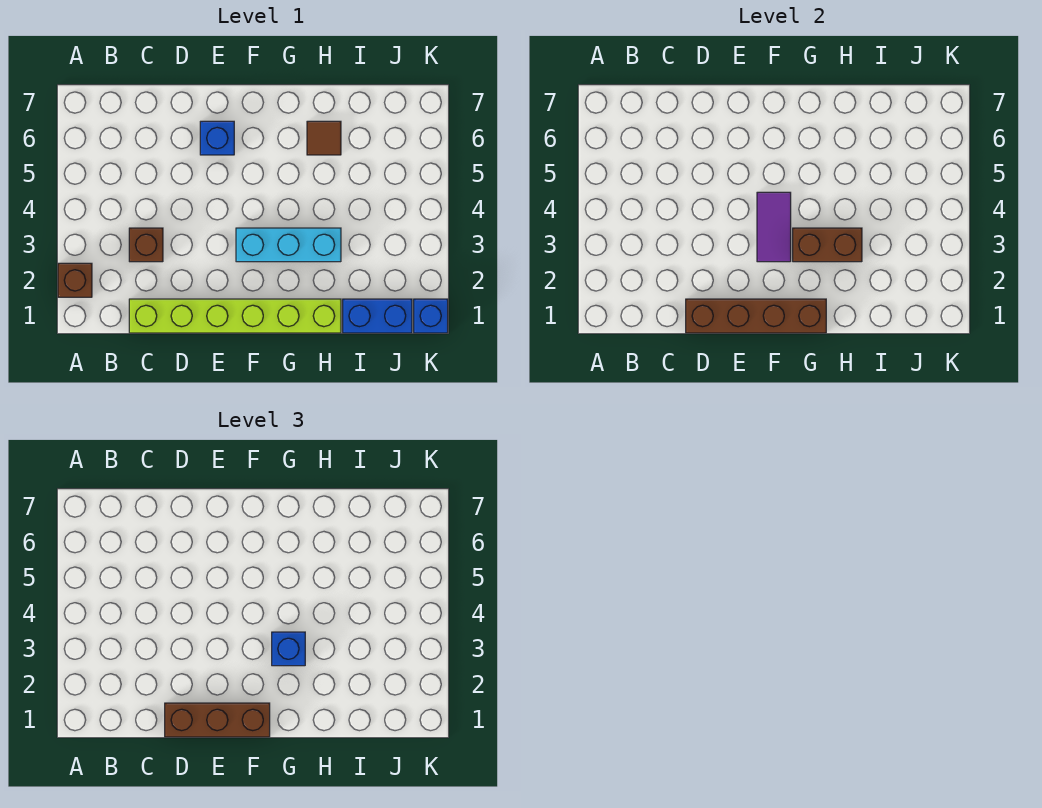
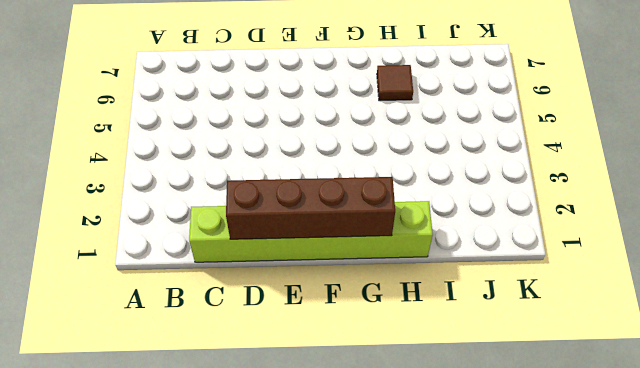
none -> brown 1x1 brick [58,263,92,297]
none -> brown 1x1 brick [129,228,163,262]
none -> blue 1x1 brick [200,121,234,155]

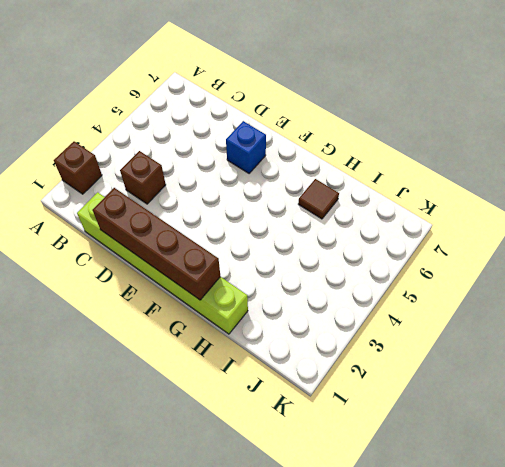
none -> cyan 1x3 brick [236,228,341,262]
none -> blue 1x2 brick [343,299,412,333]
none -> blue 1x1 brick [414,299,448,333]

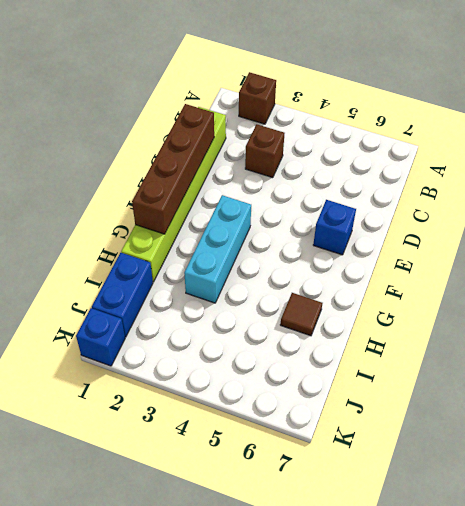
none -> purple 1x2 tile [757,192,791,262]
none -> brown 1x2 brick [793,228,862,262]
none -> brown 1x3 brick [165,703,270,737]

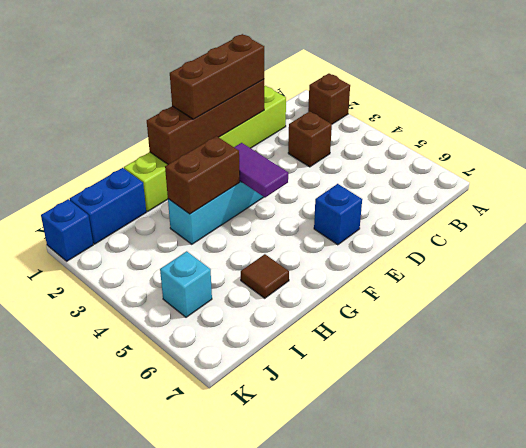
cyan 1x1 brick [160,251,212,317] -> none
none -> blue 1x1 brick [272,632,305,666]

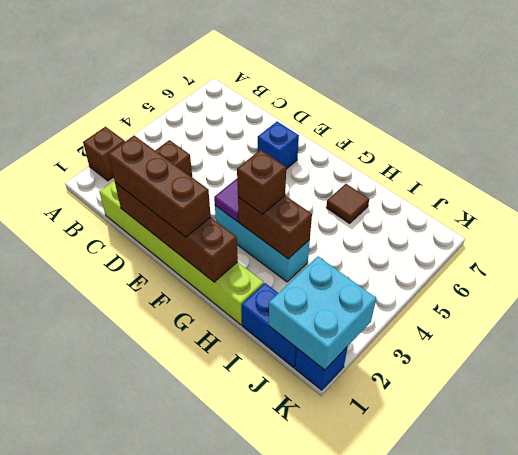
brown 1x1 brick [237,150,286,214] -> blue 1x1 brick [272,632,305,666]
cyan 2x2 brick [269,257,376,370] -> none

